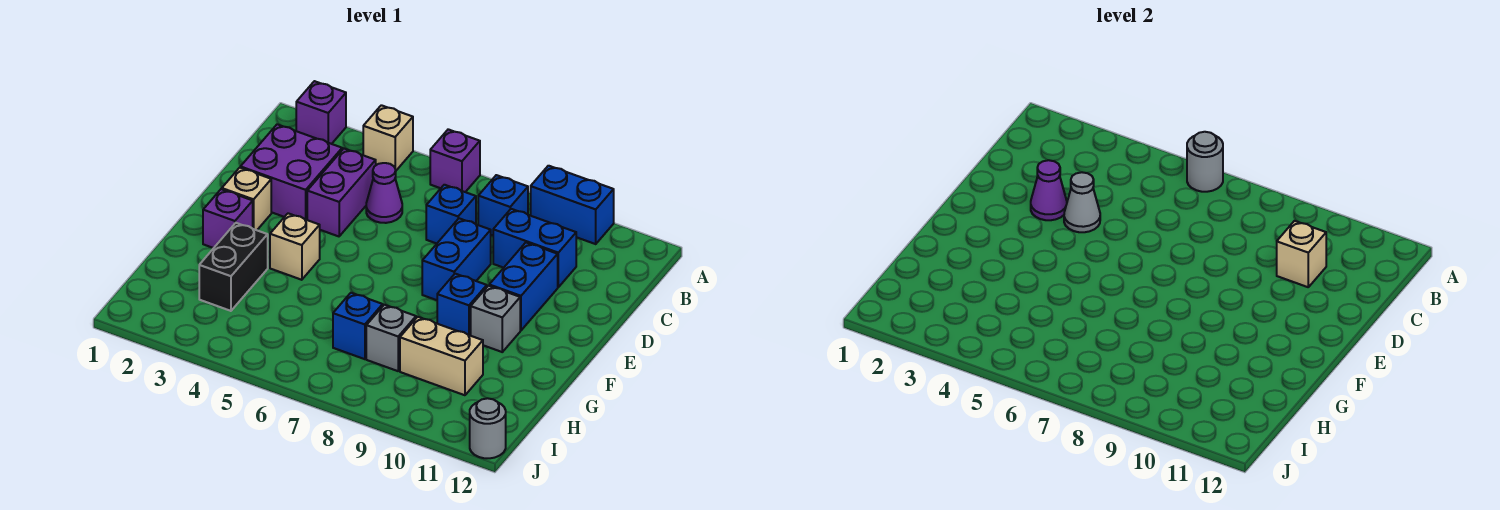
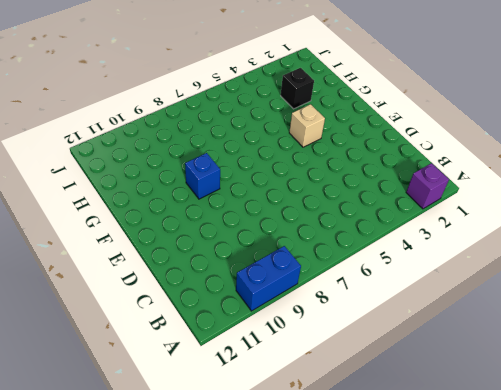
black 1x1 brick [281,68,314,109] -> black 1x2 brick [199,223,268,311]
none -> tan 1x1 brick [363,105,413,170]
none -> purple 1x1 brick [430,129,480,192]
none -> blue 1x1 brick [478,175,528,235]

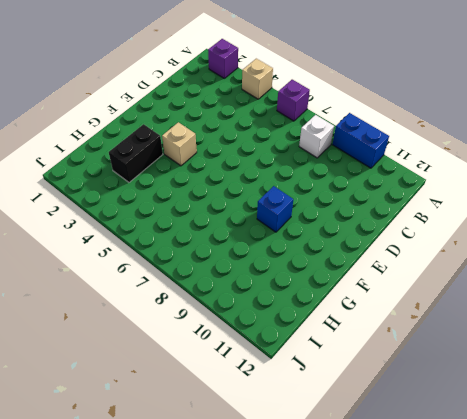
white 1x1 brick [299,115,334,158] -> blue 1x1 brick [478,175,528,235]
none -> purple 2x2 brick [240,124,342,220]
none -> purple 1x2 brick [307,149,376,236]
none -> purple 1x1 cone [366,163,402,223]

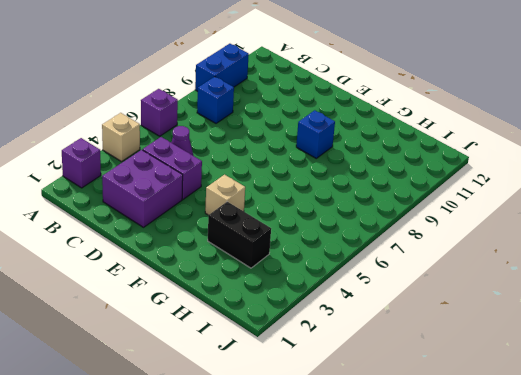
none -> blue 1x1 brick [426,185,476,243]
none -> blue 1x2 brick [493,209,576,287]
none -> blue 1x2 brick [422,218,491,300]

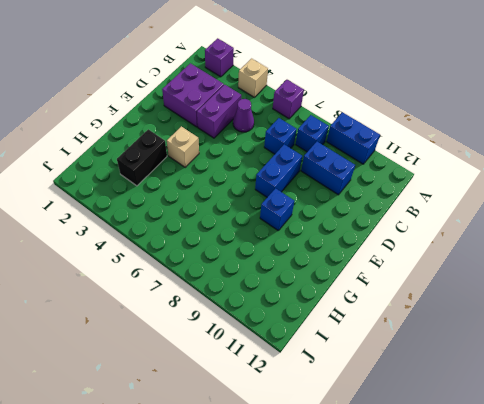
none -> blue 1x2 brick [489,243,558,330]
none -> tan 1x1 brick [222,168,271,230]
none -> purple 1x1 brick [203,189,253,248]

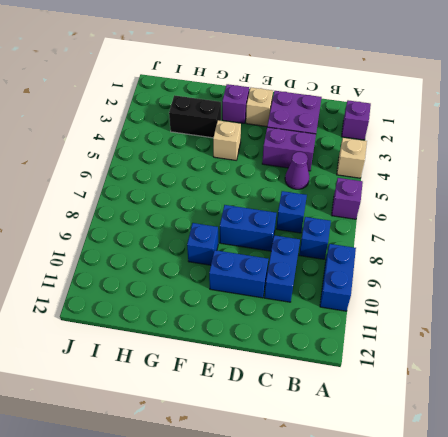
none -> grey 1x1 brick [471,286,520,352]
none -> blue 1x1 brick [333,293,383,359]
none -> grey 1x1 brick [366,305,416,371]

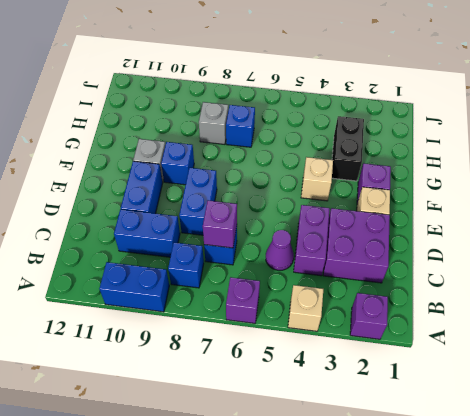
purple 1x1 brick [203,200,237,248] -> none
none -> tan 1x2 brick [400,317,483,395]
none -> grey 1x1 round brick [470,398,506,458]
none -> grey 1x1 round brick [1187,132,1223,192]

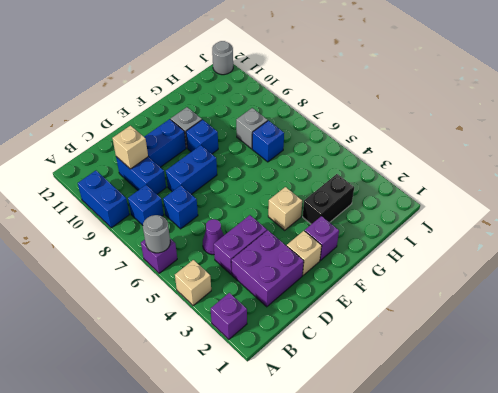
none -> tan 1x2 brick [400,317,483,395]
none -> purple 1x1 cone [1031,160,1067,220]
none -> grey 1x1 cone [1064,172,1100,232]

